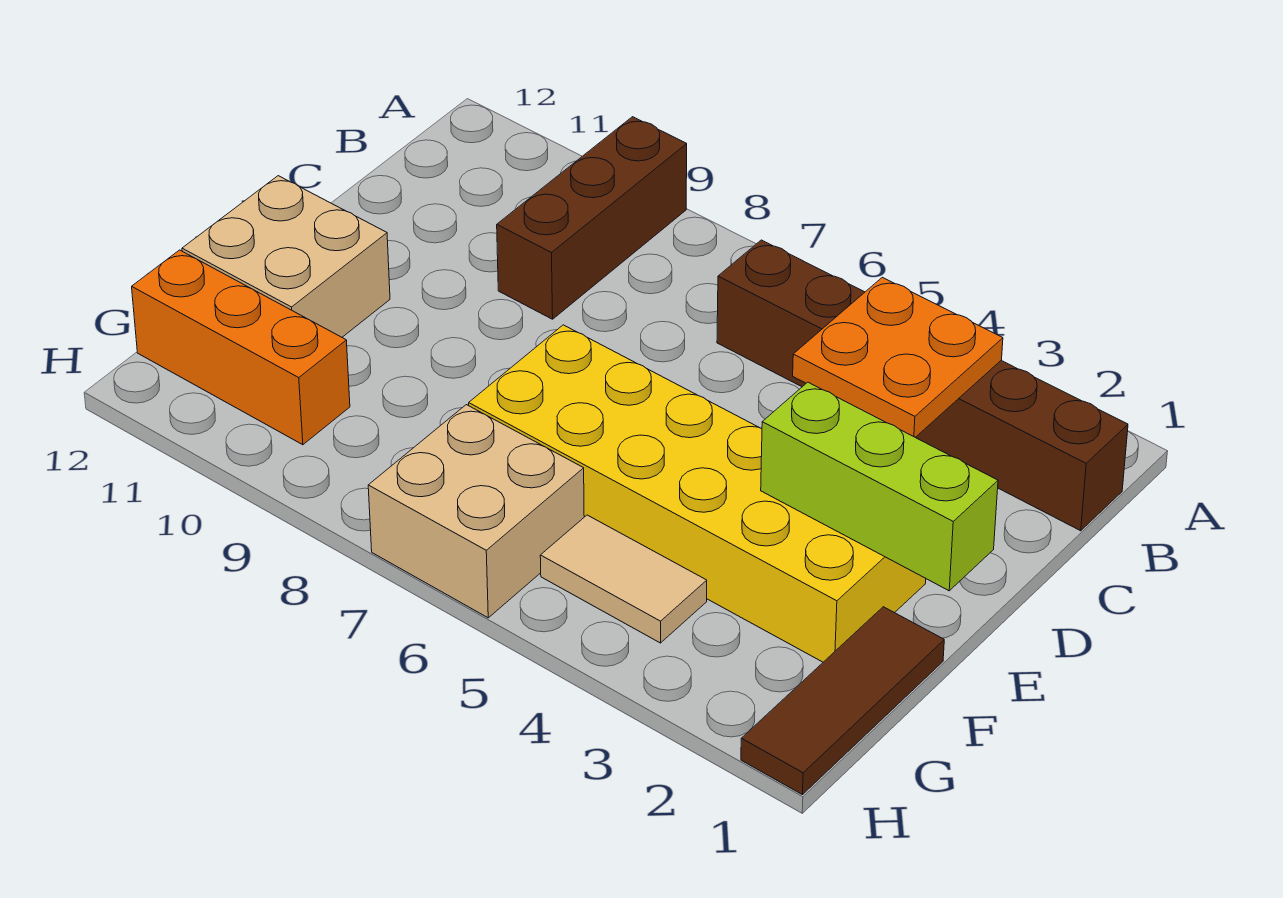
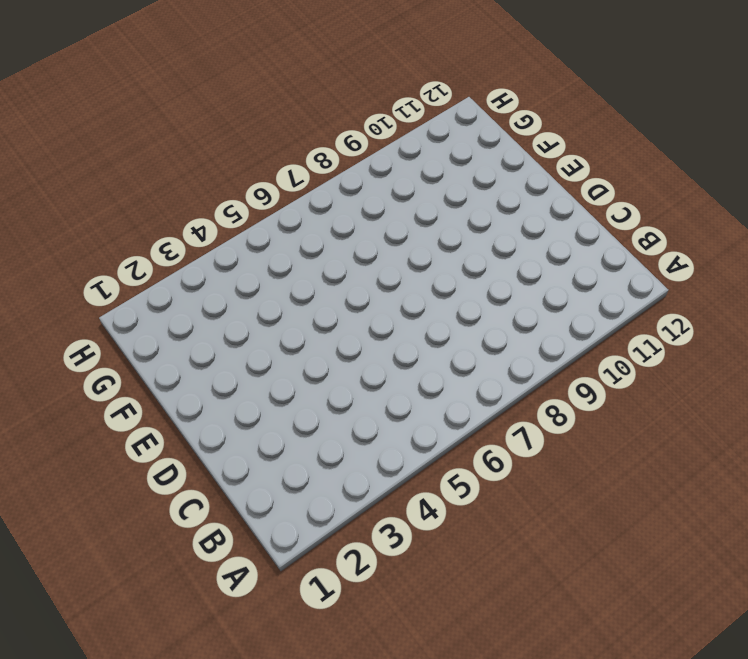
none -> brown 1x3 brick [497,117,687,319]
none -> brown 1x6 brick [717,240,1128,531]

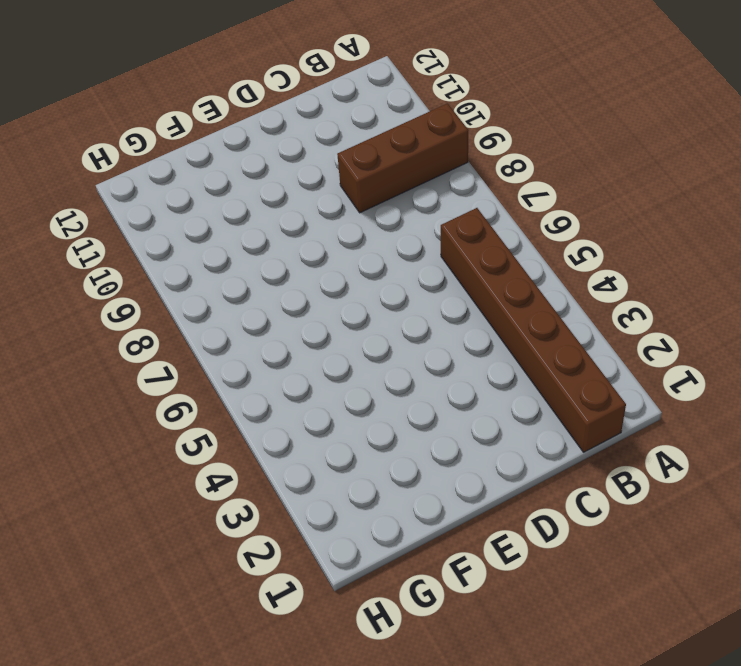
none -> yellow 2x6 brick [469,325,926,662]
none -> tan 2x2 brick [182,176,390,337]

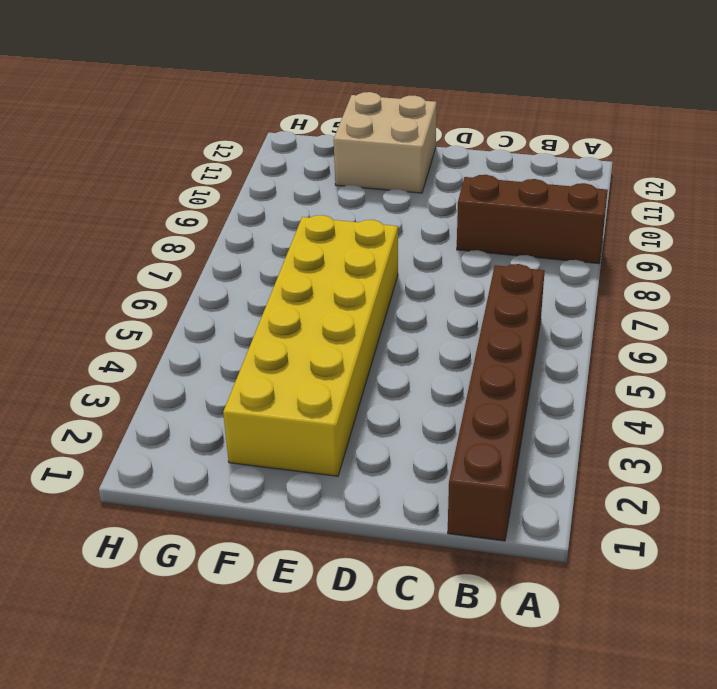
none -> brown 1x3 tile [741,607,944,795]
none -> tan 1x2 tile [540,515,707,643]

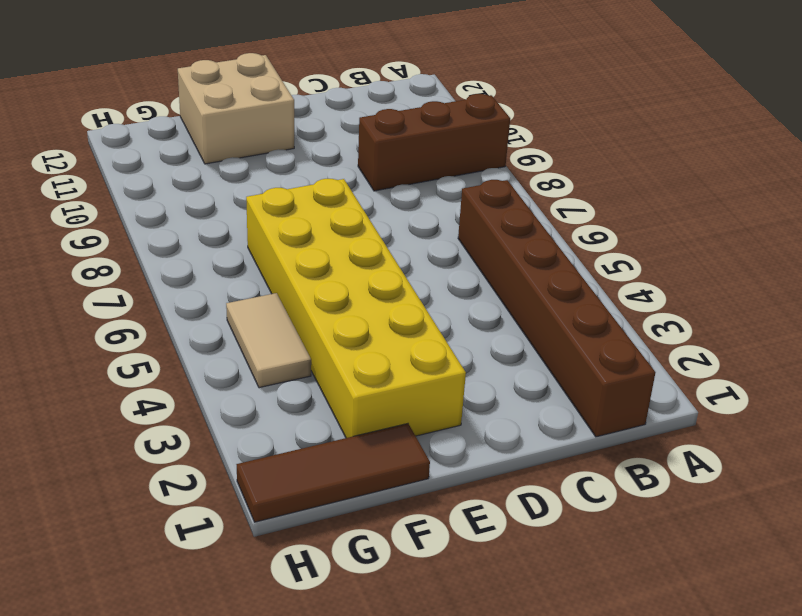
none -> tan 2x2 brick [368,405,584,618]
none -> orange 1x3 brick [132,250,350,445]

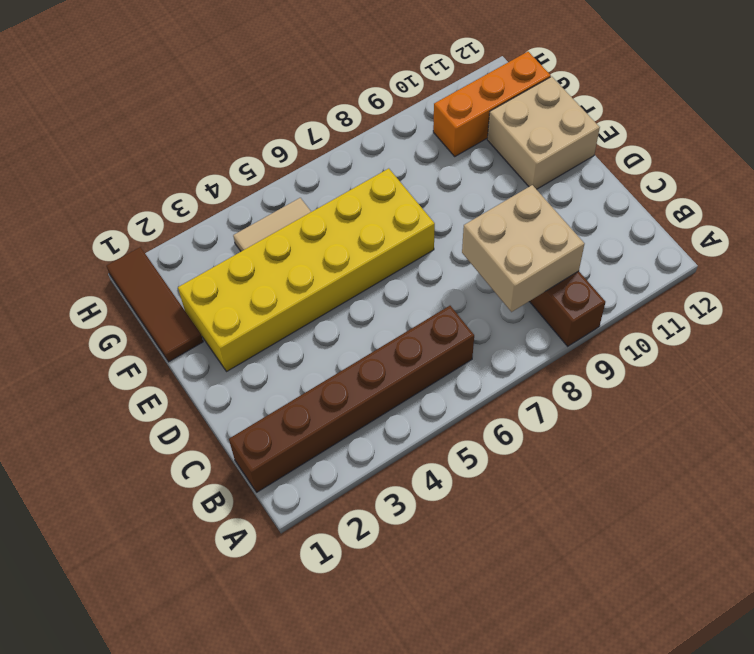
tan 2x2 brick [462,185,584,312] -> tan 2x2 brick moved to [368,405,584,618]
none -> orange 2x2 plate [793,277,1003,437]
none -> lime 1x3 brick [761,382,998,591]

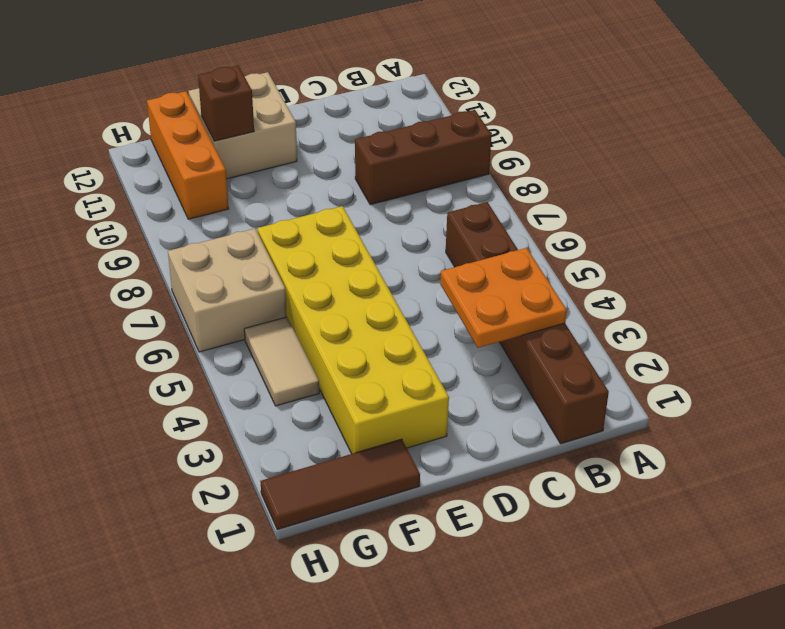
brown 1x1 brick [198,66,254,141] -> none
none -> lime 1x3 brick [761,382,998,591]

